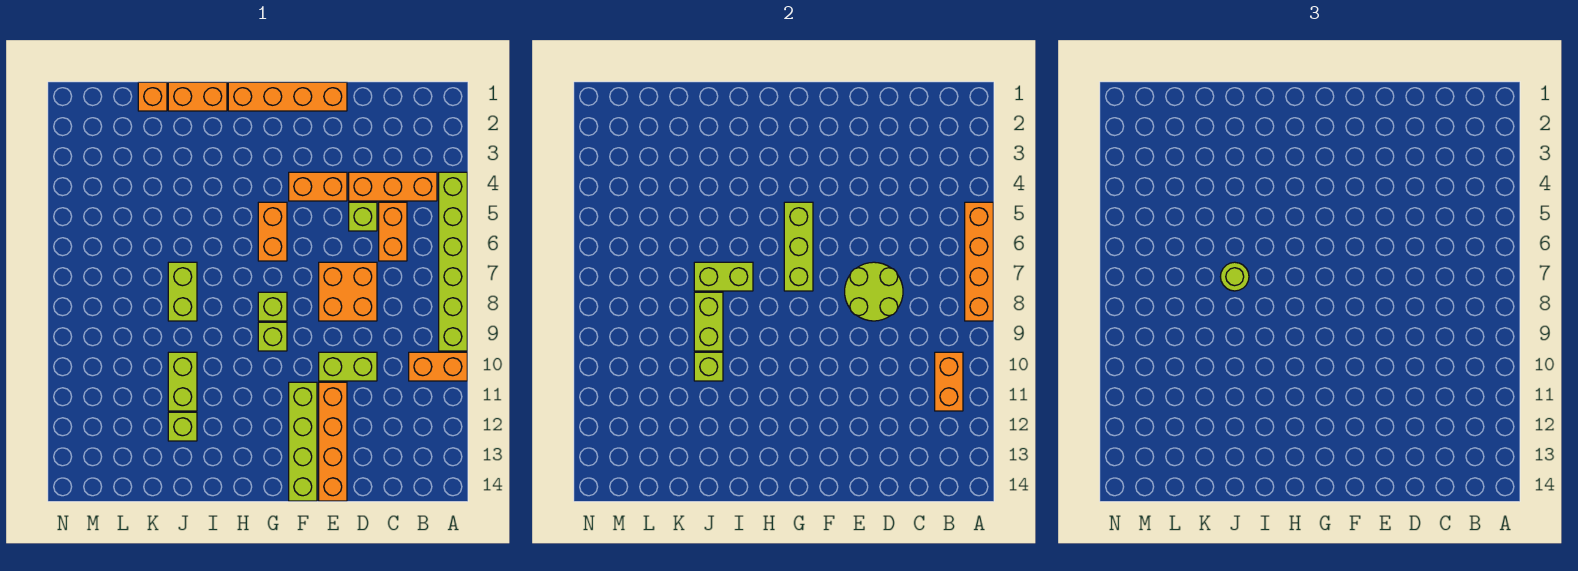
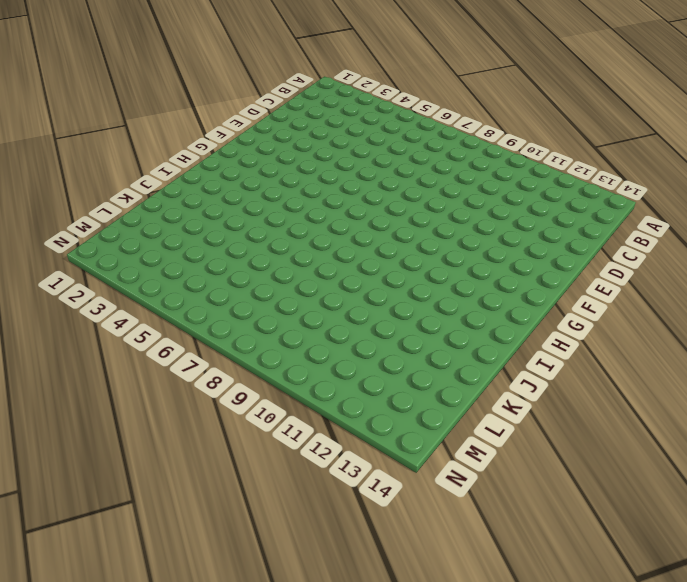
none -> lime 1x6 brick [439,172,467,351]
none -> orange 1x2 brick [409,352,467,381]
none -> orange 1x3 brick [349,172,437,201]

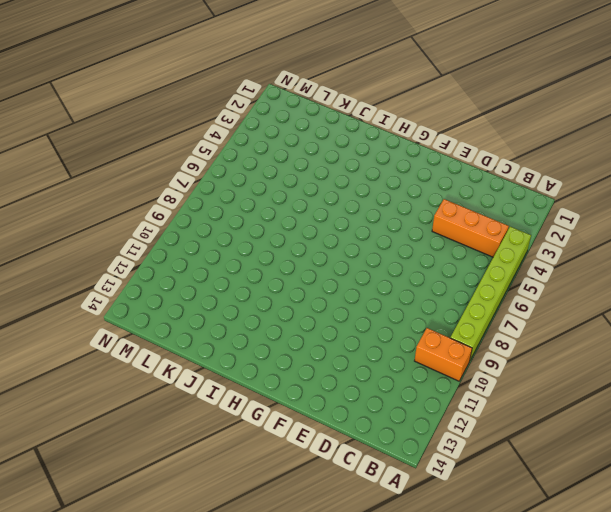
none -> orange 1x2 brick [379,202,407,261]
none -> lime 1x1 brick [349,202,377,231]
none -> orange 2x2 brick [319,262,377,321]

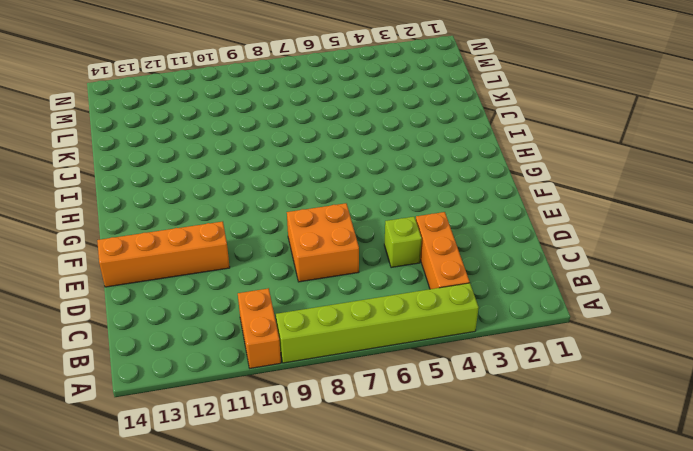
none -> orange 1x2 brick [379,202,407,261]
none -> lime 1x2 brick [319,352,377,381]
none -> orange 1x4 brick [228,82,347,111]

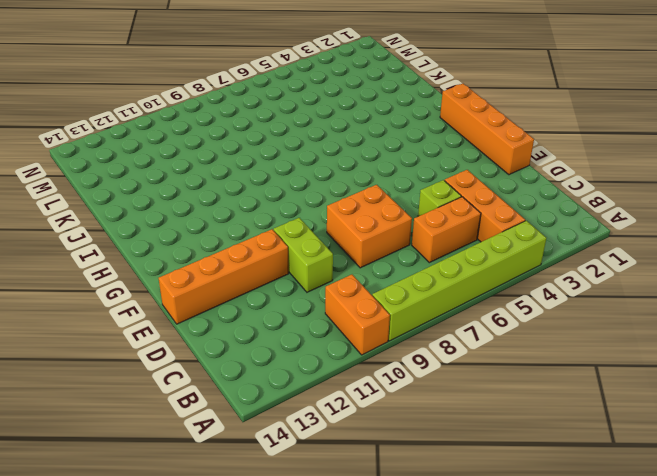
none -> orange 1x2 brick [289,172,347,201]
none -> lime 1x4 brick [289,382,317,501]
none -> orange 1x2 brick [258,202,287,261]

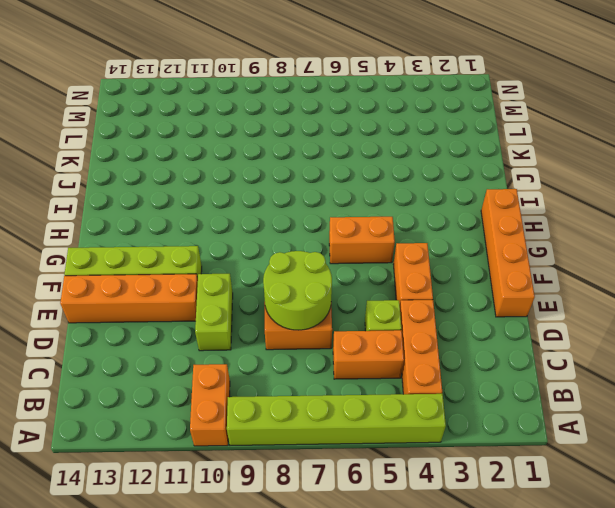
none -> lime 1x1 brick [258,292,287,321]
none -> lime 1x1 brick [258,322,287,351]
none -> orange 1x2 brick [168,82,227,111]

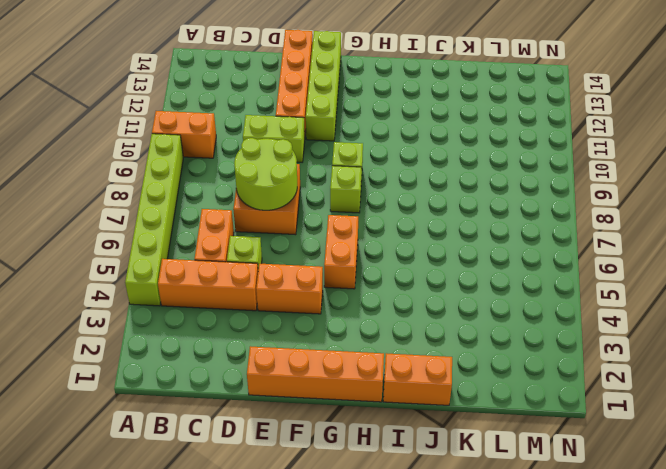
none -> lime 1x2 brick [168,262,197,321]
none -> lime 1x2 brick [168,352,197,411]
none -> lime 1x1 brick [168,412,197,441]

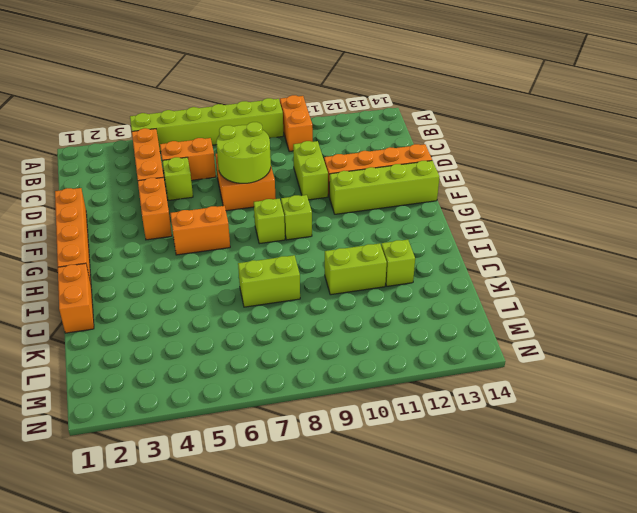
none -> orange 1x1 brick [138,82,167,111]
none -> orange 1x4 brick [965,202,993,321]
none -> orange 1x2 brick [935,352,963,411]

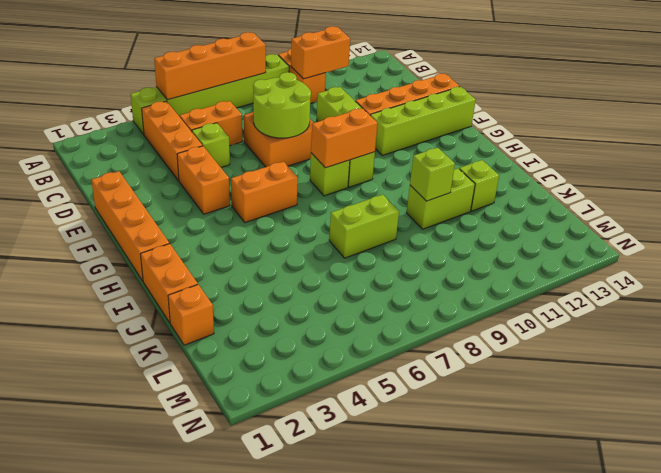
orange 1x2 brick [311,108,378,168] -> none
none -> lime 1x3 brick [784,202,813,291]
none -> lime 1x2 brick [694,262,753,291]
none -> lime 1x2 brick [694,292,723,351]

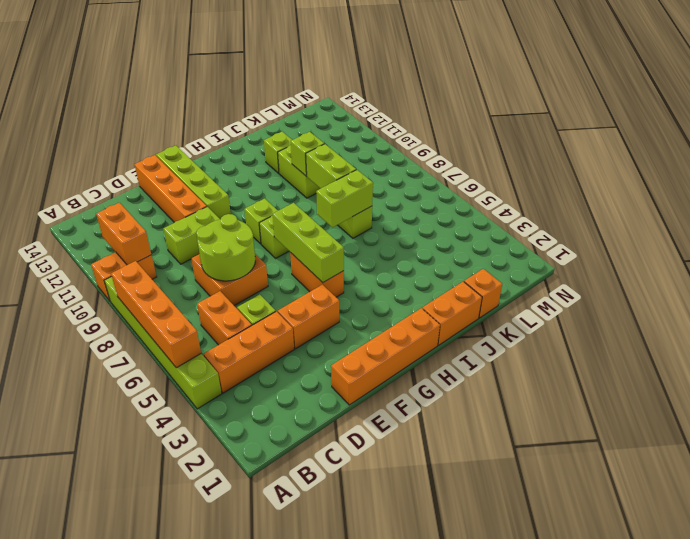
none -> lime 1x1 round brick [1220,262,1249,291]

